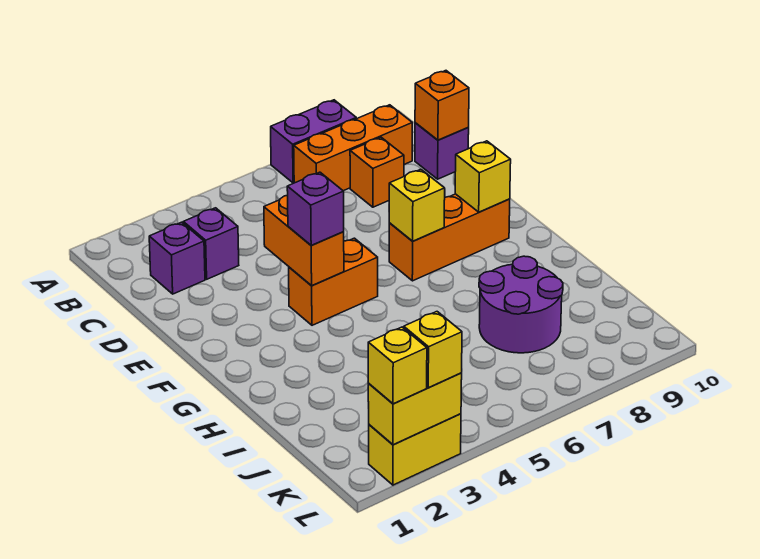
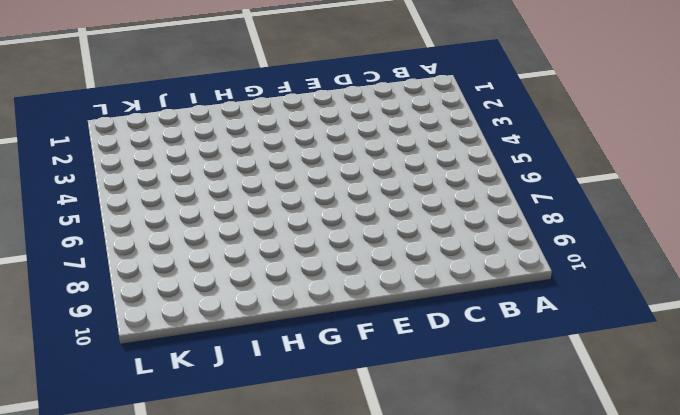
none -> purple 1x2 brick [271,100,356,183]
none -> orange 1x3 brick [294,105,412,191]
none -> purple 1x1 brick [149,222,205,294]

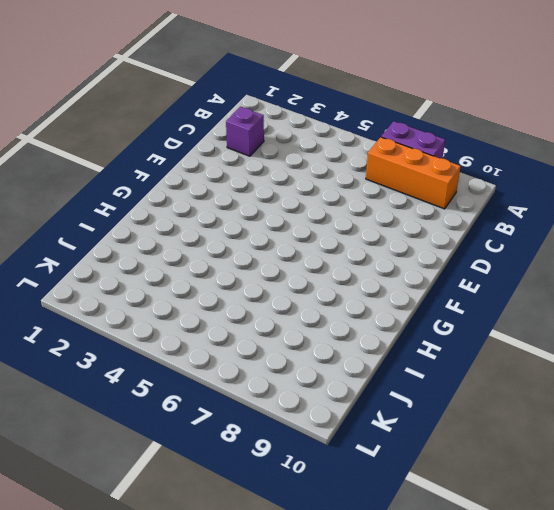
none -> purple 1x1 brick [183,208,239,279]
none -> orange 1x1 brick [350,137,404,207]
none -> purple 1x1 brick [415,123,469,179]

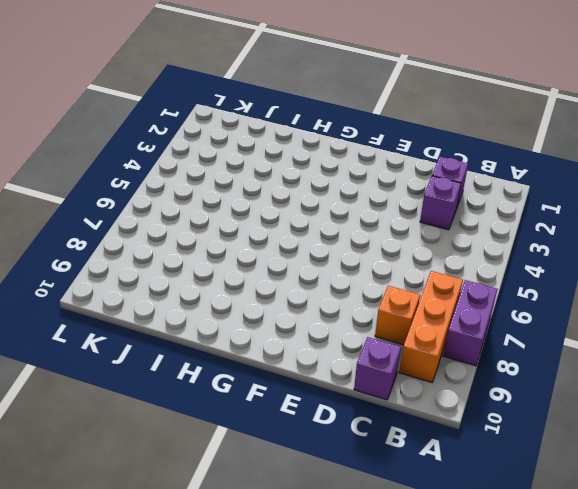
none -> orange 1x2 brick [289,238,378,325]
none -> orange 1x3 brick [389,194,510,281]
none -> purple 2x2 round brick [479,256,563,353]

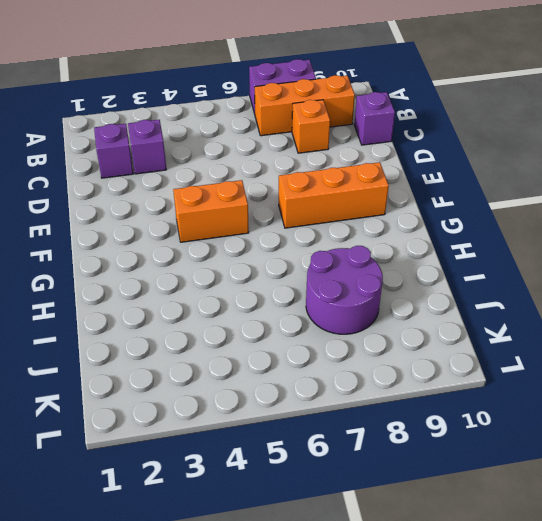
none -> yellow 1x2 brick [369,414,461,485]
none -> orange 1x1 brick [415,71,469,140]
none -> orange 1x2 brick [264,195,344,285]

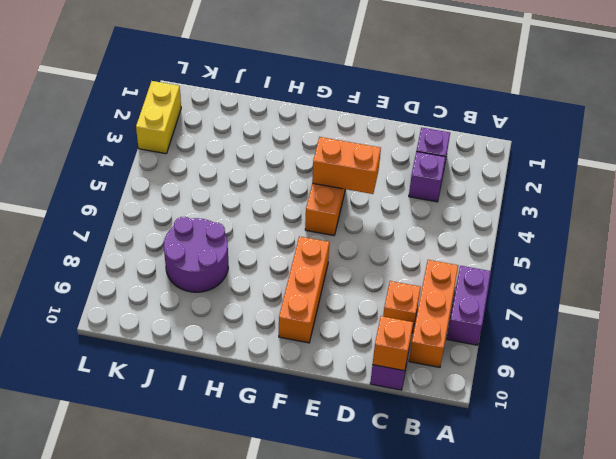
none -> yellow 1x1 brick [389,169,445,241]
none -> yellow 1x1 brick [455,141,511,212]
none -> yellow 1x2 brick [368,373,462,445]

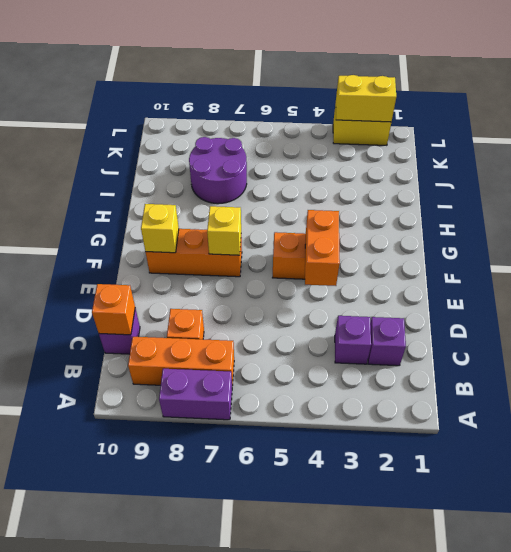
none -> purple 1x1 brick [287,172,344,245]
none -> yellow 1x1 brick [368,327,427,404]
none -> yellow 1x1 brick [404,312,462,388]

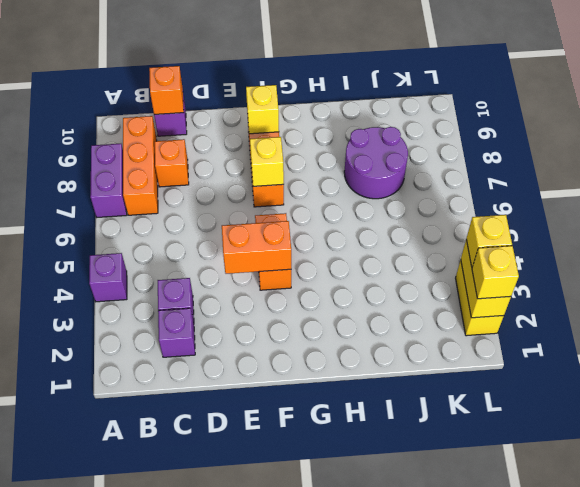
purple 1x1 brick [89,253,127,302] -> purple 1x1 brick moved to [287,172,344,245]

